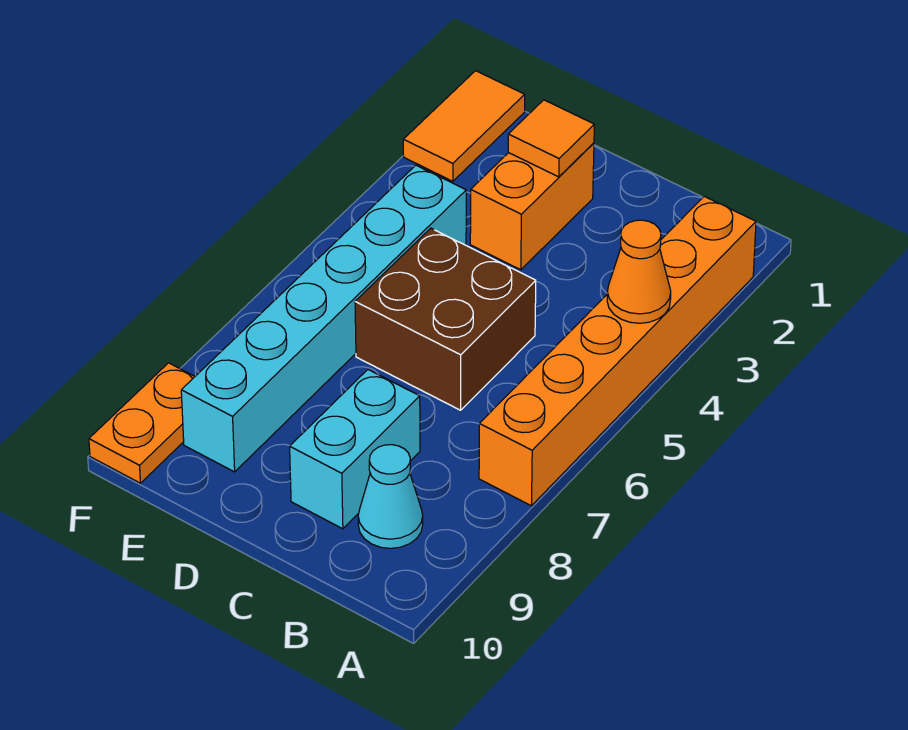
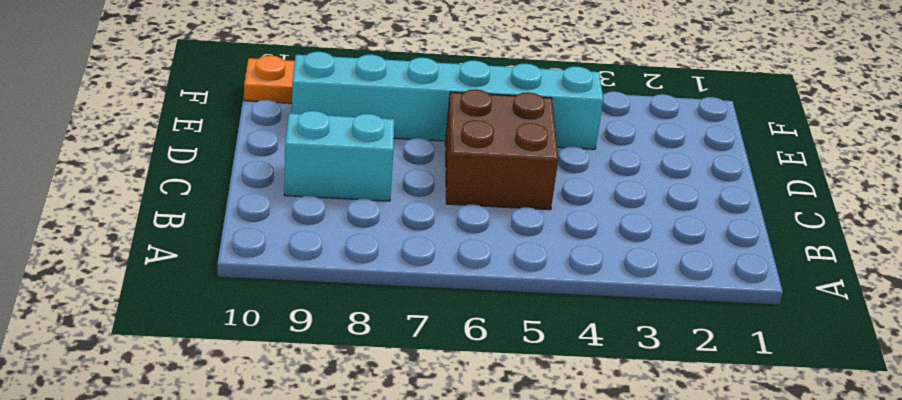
none -> orange 1x6 brick [479,196,756,506]
none -> cyan 1x1 cone [358,445,423,548]

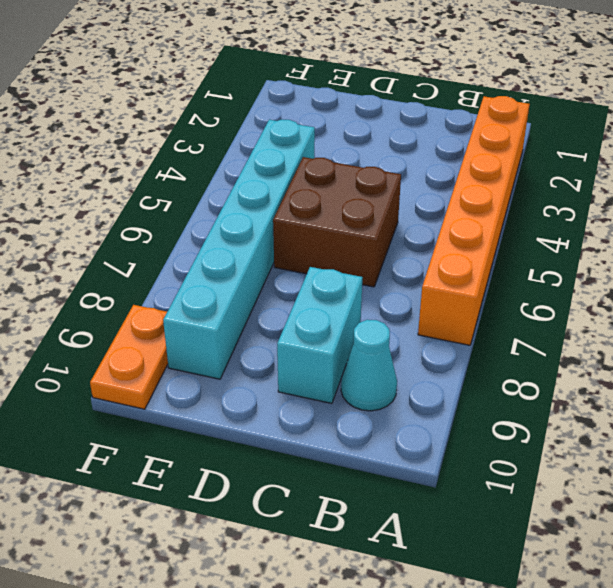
none -> orange 1x2 brick [470,143,594,270]
none -> orange 1x2 tile [403,71,525,181]

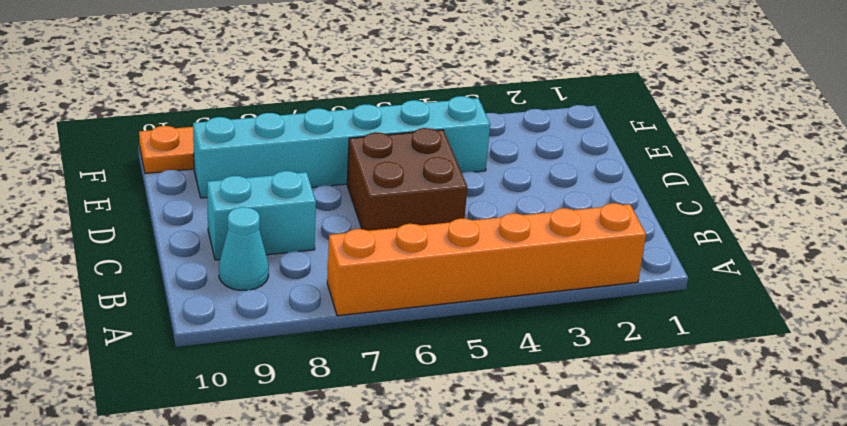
none -> orange 1x2 brick [470,143,594,270]
none -> orange 1x2 tile [403,71,525,181]

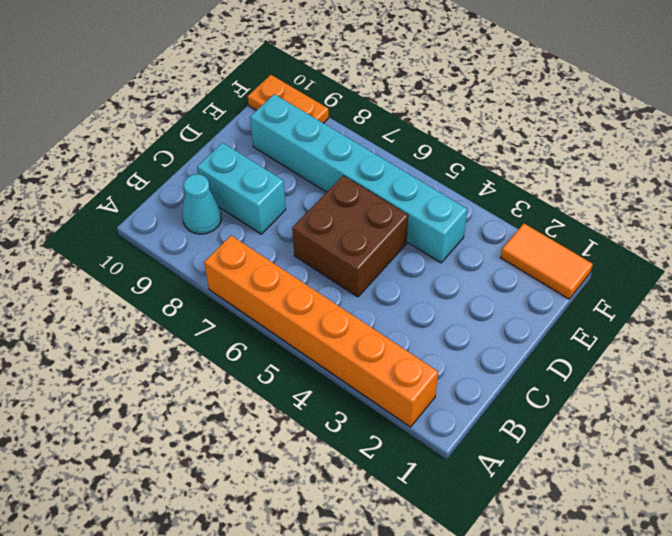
none -> orange 1x2 brick [470,143,594,270]
none -> orange 1x1 cone [607,220,671,323]

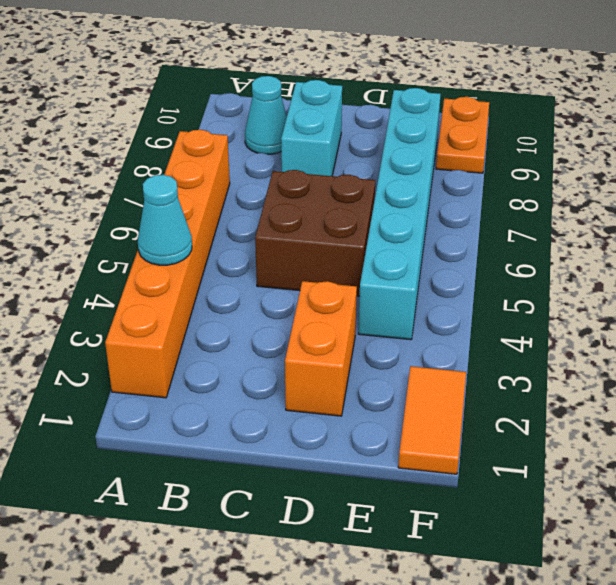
cyan 1x1 cone [138,175,192,265] -> orange 1x1 cone [607,220,671,323]
none -> orange 1x1 tile [508,100,594,177]

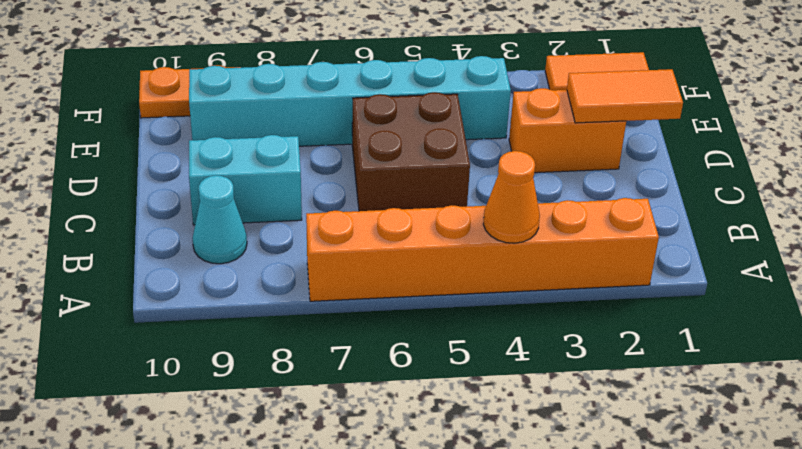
orange 1x2 tile [567,69,683,123] -> orange 1x1 tile [508,100,594,177]

